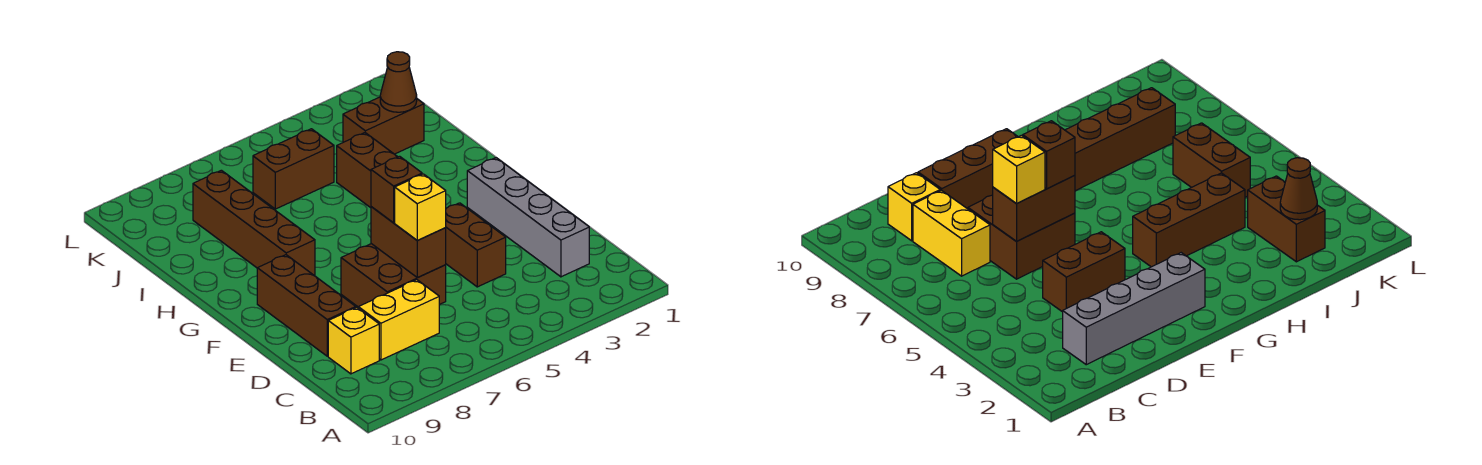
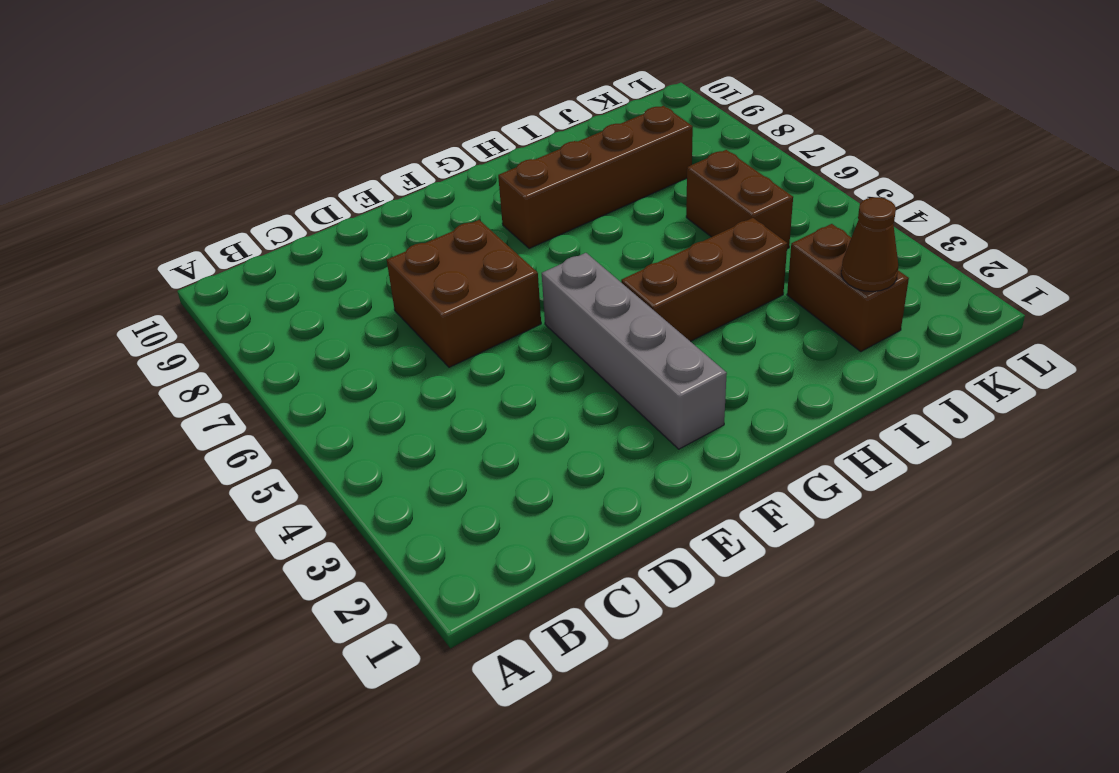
grey 1x4 brick [542,253,727,449] -> grey 1x4 brick turned to [467,158,589,277]
none -> yellow 1x2 brick [358,280,439,360]
none -> yellow 1x1 brick [328,308,379,374]
none -> brown 1x2 brick [446,203,506,287]

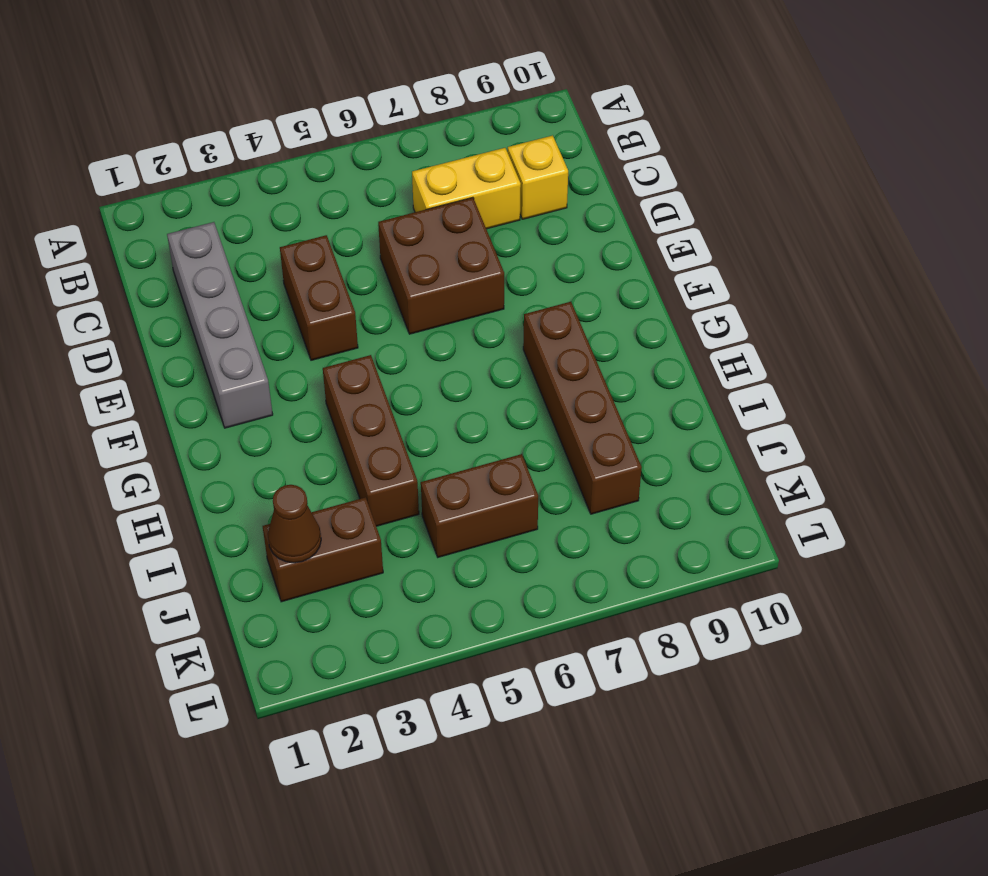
none -> brown 1x3 brick [257,255,356,356]
none -> brown 1x2 brick [371,207,446,278]
none -> yellow 1x1 brick [395,174,446,240]

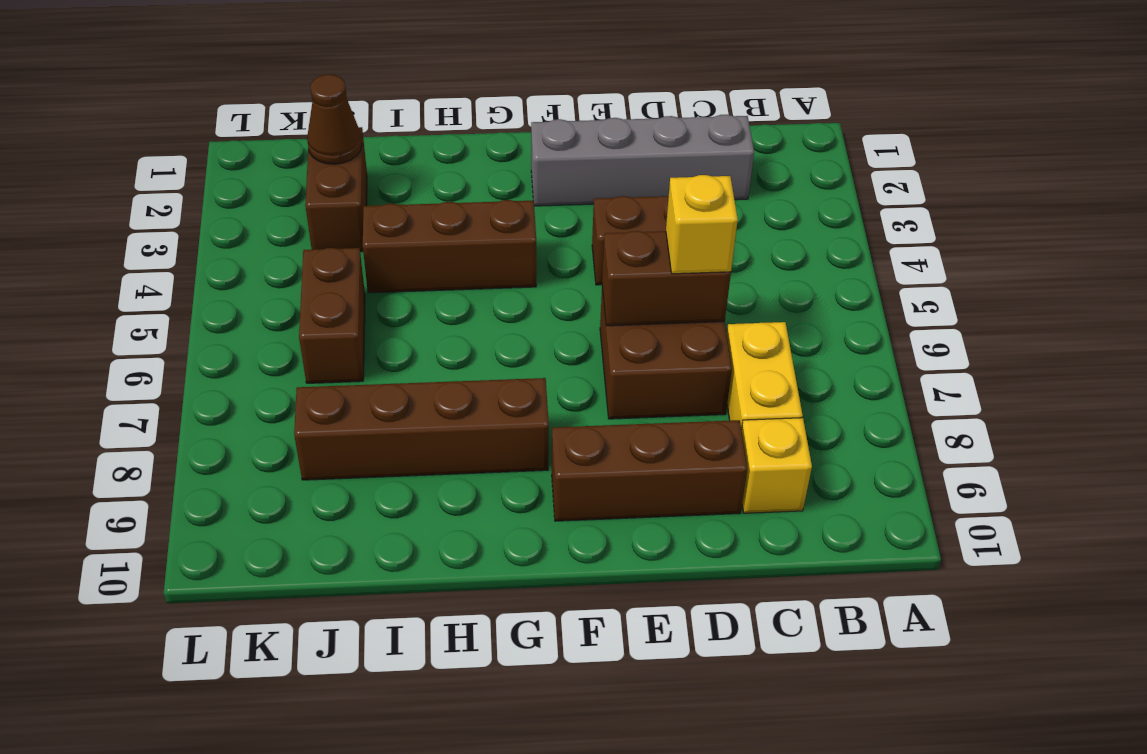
none -> brown 1x1 brick [371,156,422,223]

